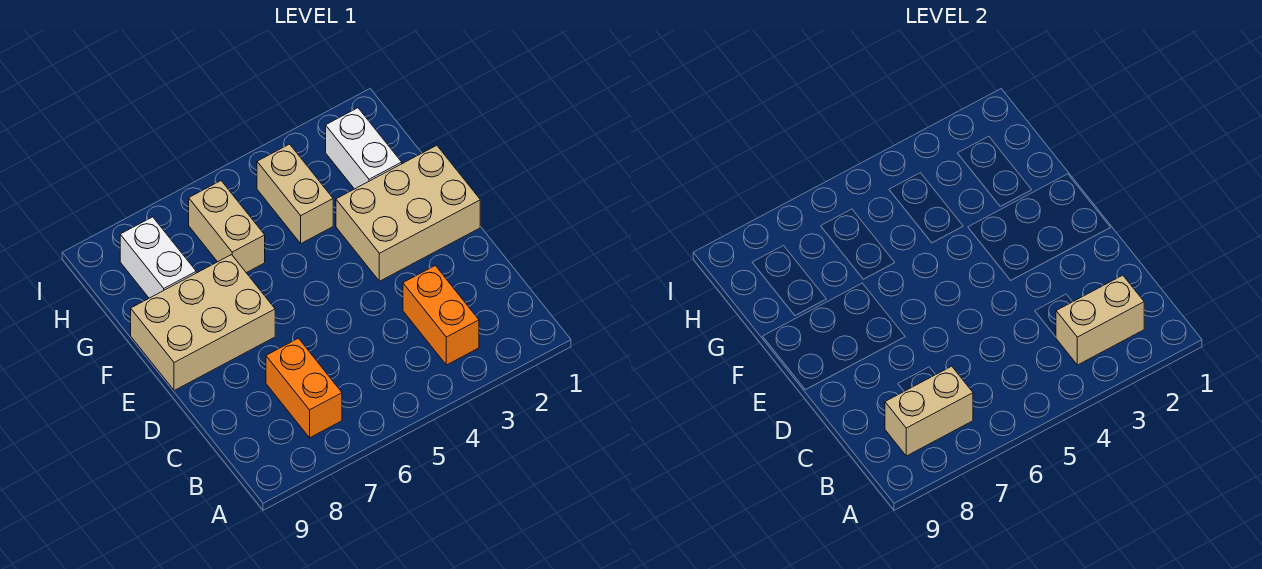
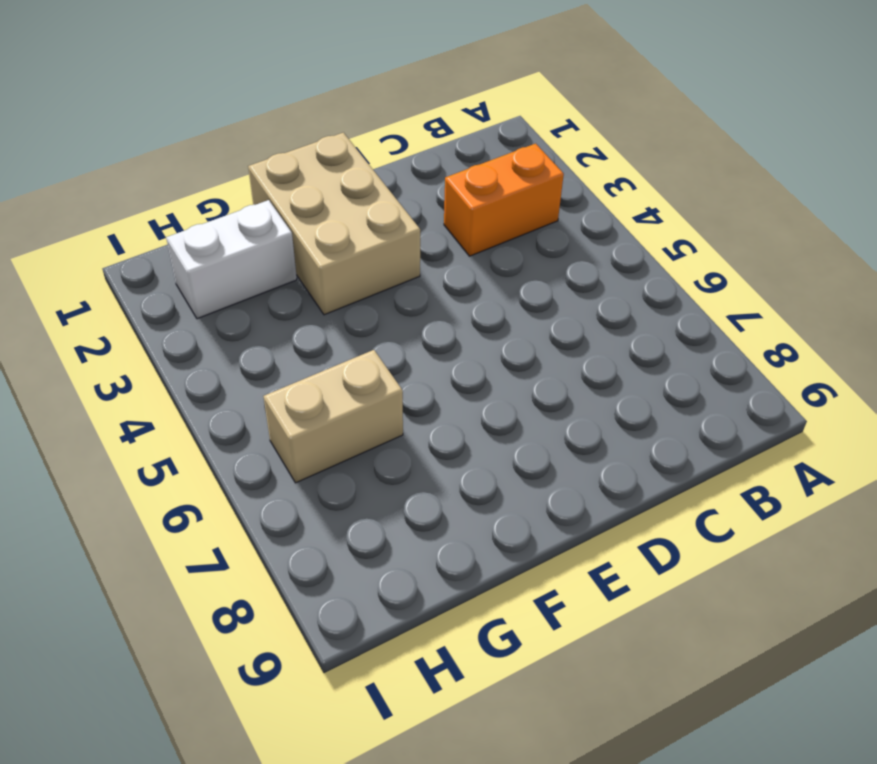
none -> orange 1x2 brick [266,338,342,438]
none -> tan 2x3 brick [131,255,275,391]

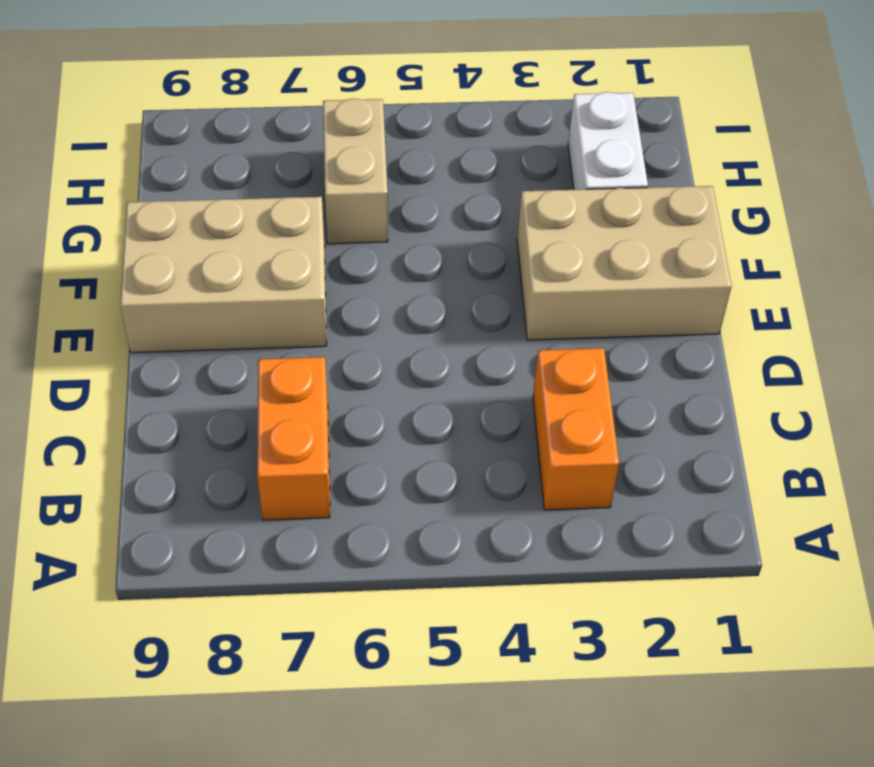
none -> tan 1x2 brick [257,144,333,243]
none -> white 1x2 brick [120,217,196,298]

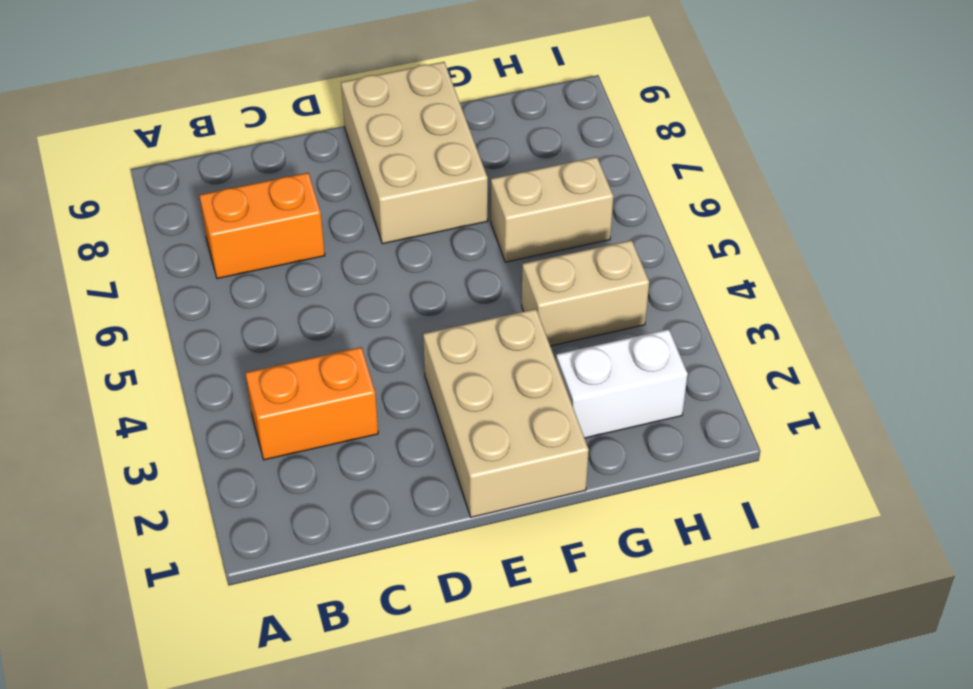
none -> white 1x2 brick [120,217,196,298]
none -> tan 1x2 brick [1056,275,1144,365]

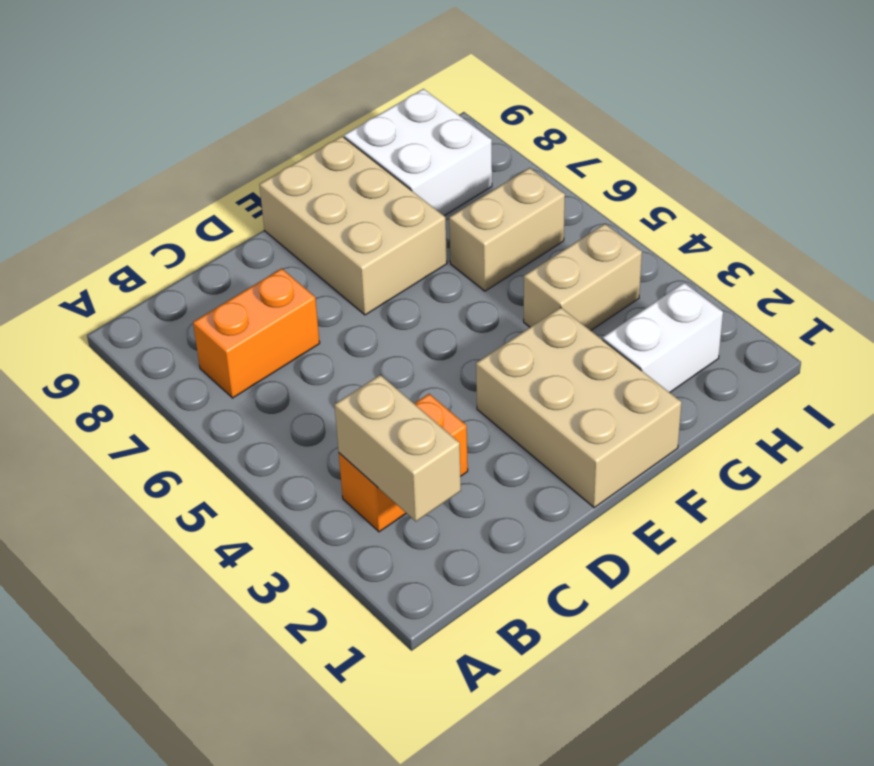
white 2x2 brick [344,89,492,216] -> white 1x2 brick [120,217,196,298]
none -> tan 1x2 brick [885,366,973,456]

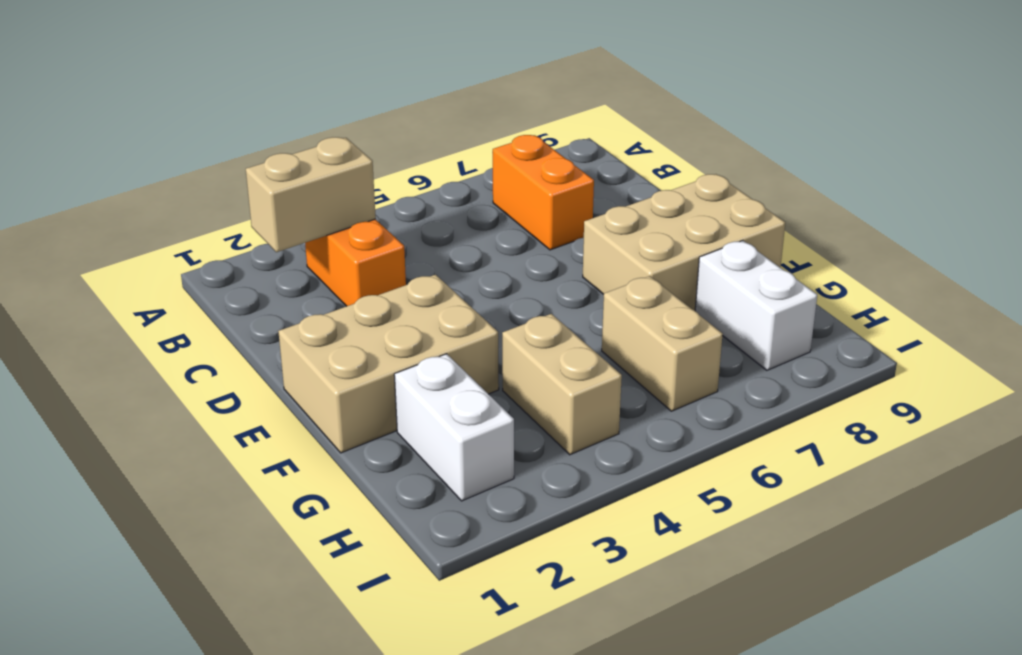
none -> tan 1x2 brick [885,366,973,456]

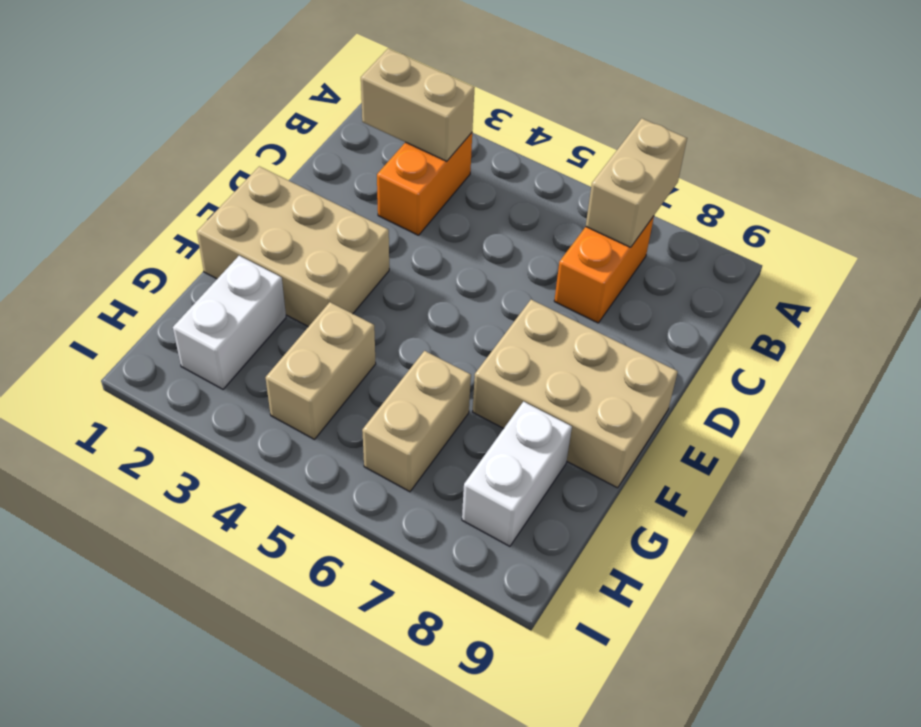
tan 1x2 brick [586,118,687,247] -> tan 1x2 brick turned to [885,366,973,456]

